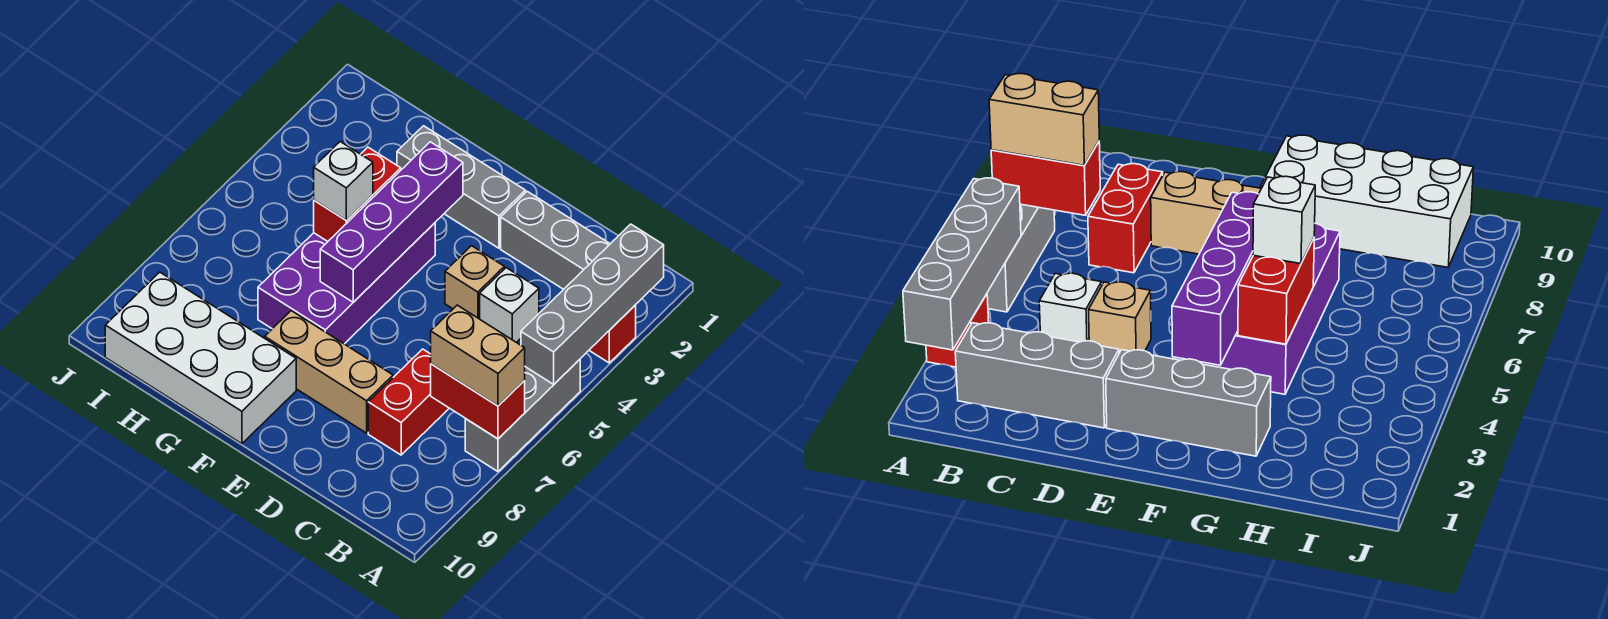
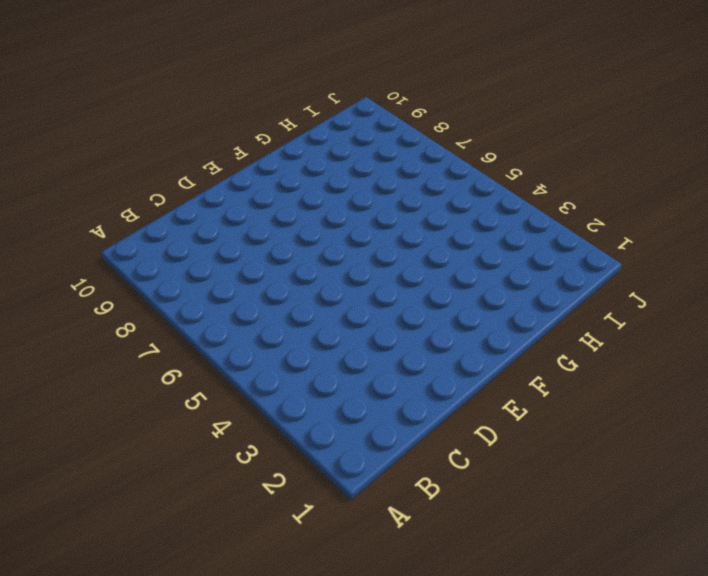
none -> red 1x1 brick [589,305,636,363]
none -> grey 1x3 brick [465,360,580,471]
none -> grey 1x3 brick [501,191,610,289]

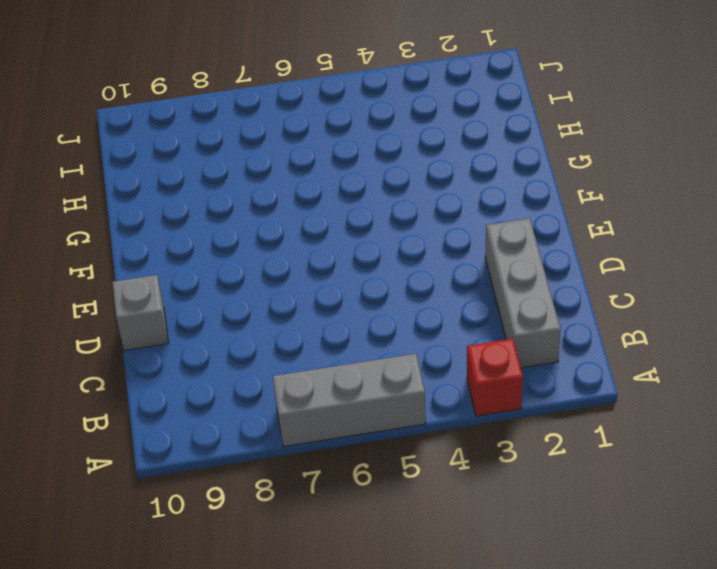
grey 1x1 brick [112,275,168,351] -> none
none -> white 1x1 brick [480,268,539,343]
none -> red 1x2 brick [368,349,449,455]
none -> tan 1x1 brick [445,246,504,319]

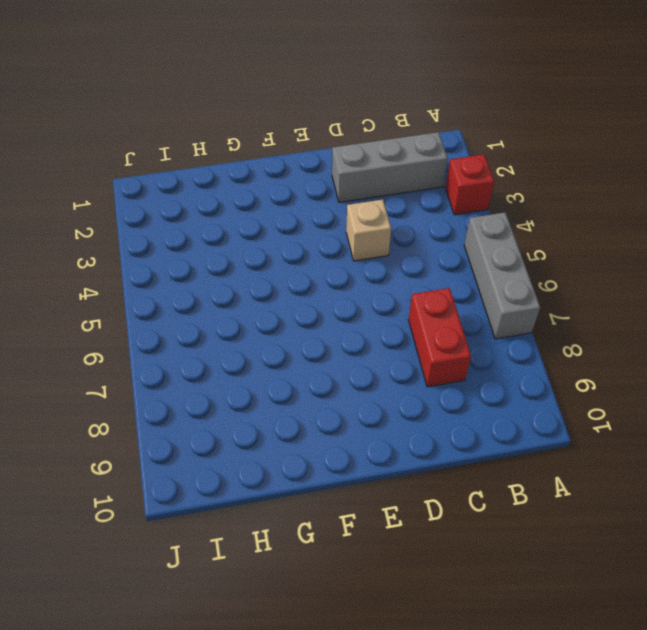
none -> white 1x1 brick [480,268,539,343]
none -> tan 1x3 brick [265,311,393,433]
none -> grey 1x3 brick [397,126,525,248]

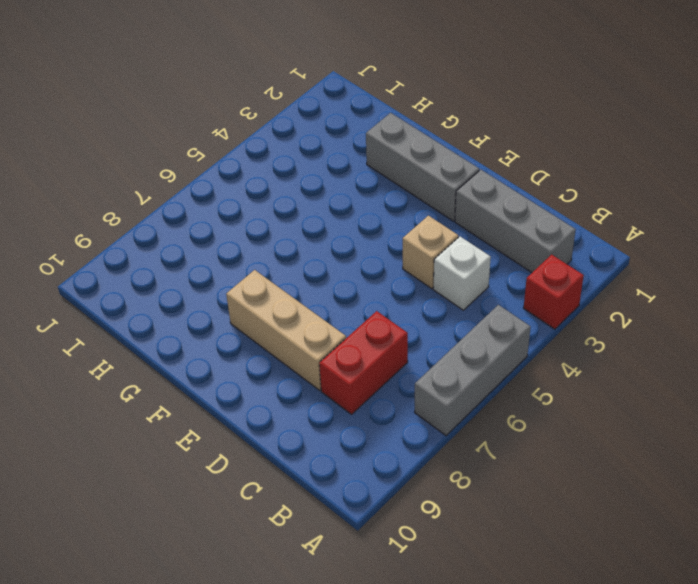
none -> purple 2x4 brick [258,223,435,344]
none -> white 2x4 brick [105,272,296,444]
none -> grey 1x4 brick [521,224,664,384]

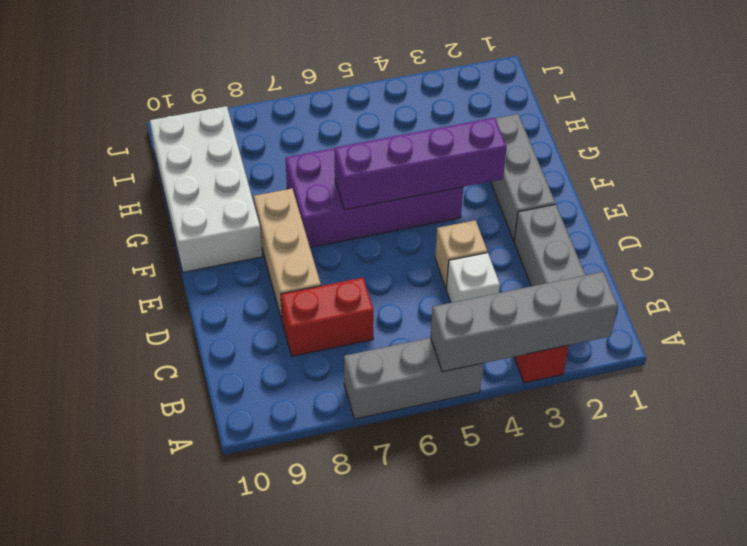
none -> red 1x2 brick [431,364,525,439]
none -> red 1x2 brick [314,147,401,241]
none -> tan 1x2 brick [431,305,525,406]

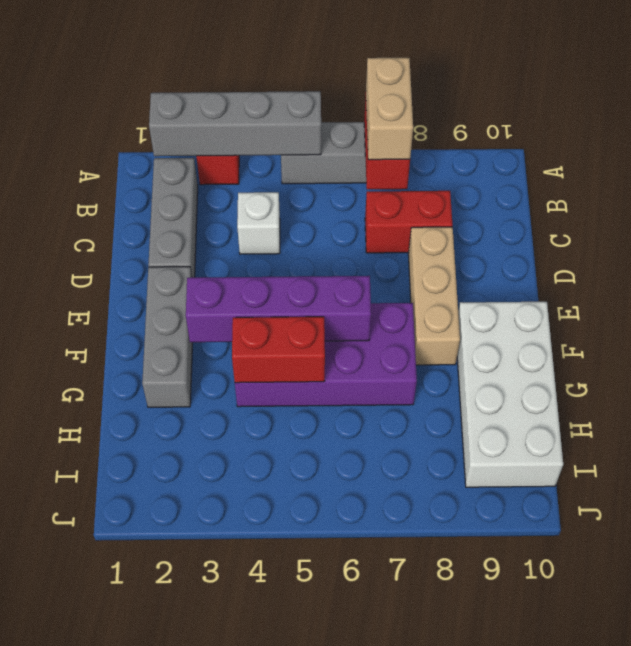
none -> tan 1x1 brick [445,246,504,319]
none -> white 1x1 brick [314,142,373,221]

